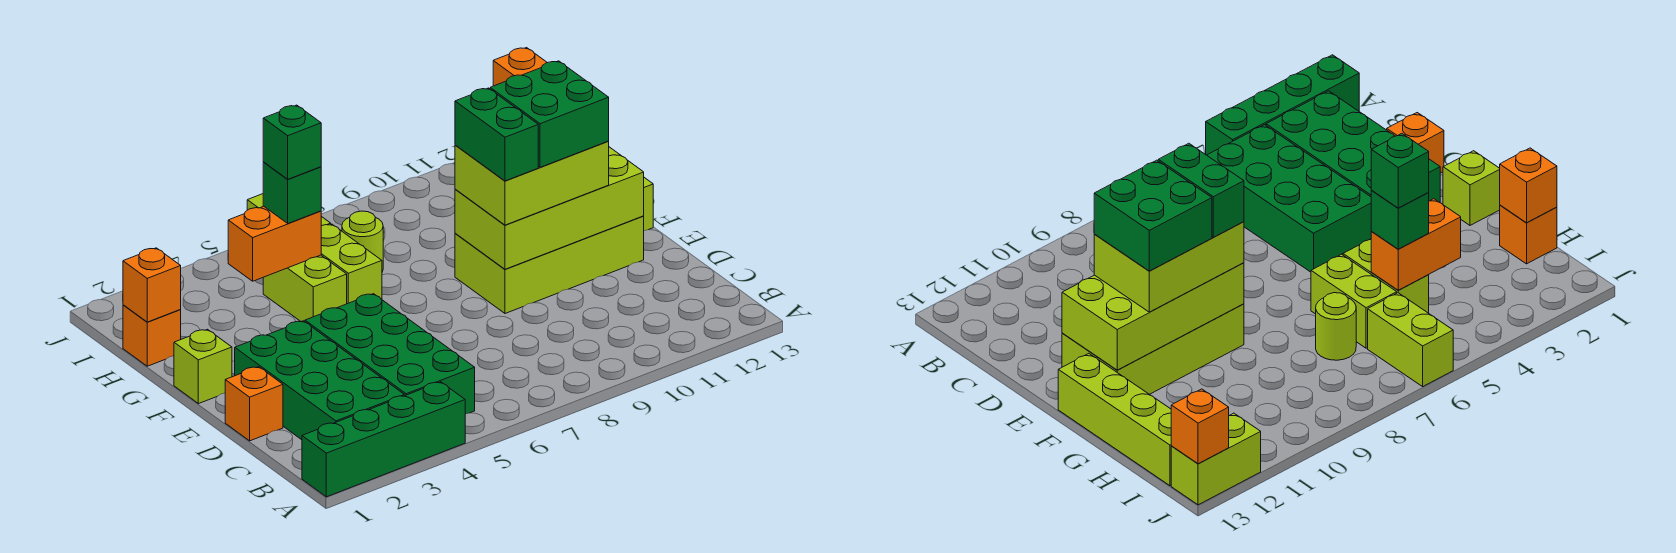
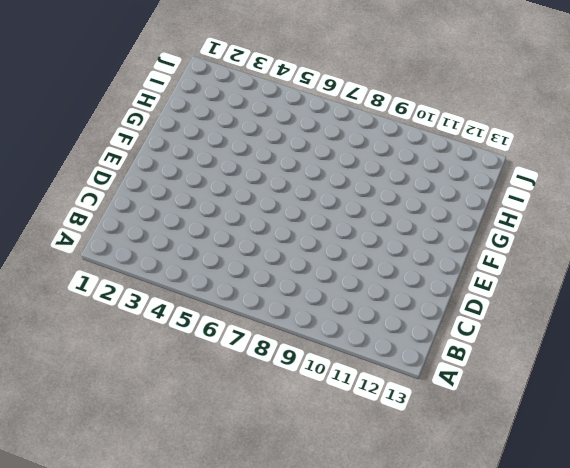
none -> green 1x4 brick [302,382,465,497]
none -> green 2x4 brick [235,321,404,440]
none -> green 2x4 brick [305,294,475,414]

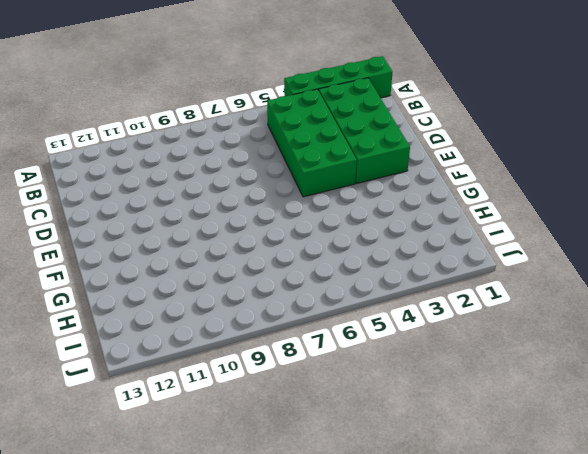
none -> orange 1x1 brick [225,367,283,441]
none -> lime 2x4 brick [455,216,644,313]
none -> lime 1x1 brick [174,329,232,404]

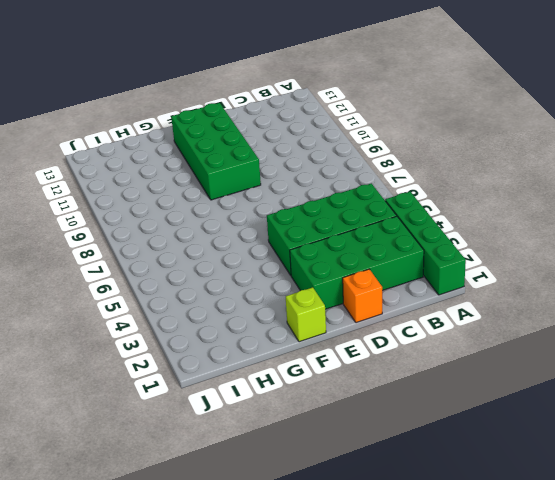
green 2x4 brick [171,103,261,200] -> lime 2x4 brick [455,216,644,313]
none -> lime 1x4 brick [1058,353,1171,486]
none -> lime 1x2 brick [263,255,347,322]
none -> lime 1x2 brick [321,224,382,304]

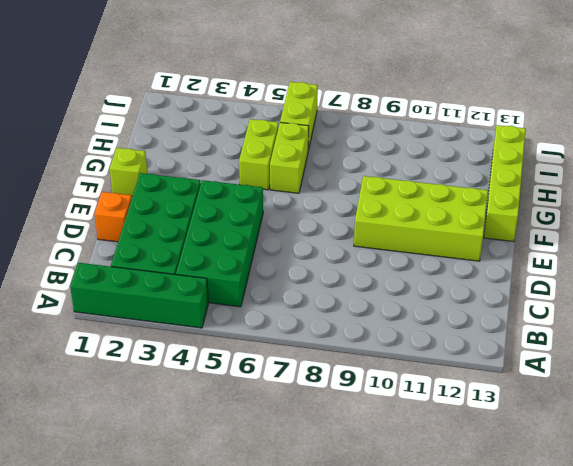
none -> orange 1x1 brick [123,305,181,366]
none -> lime 1x1 round brick [342,211,383,272]
none -> lime 1x2 brick [1171,413,1261,505]

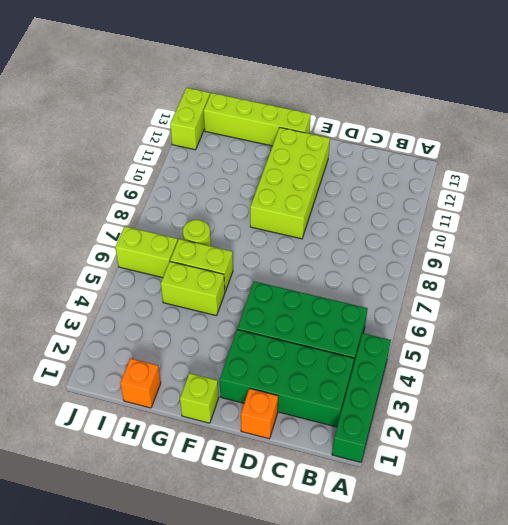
none -> lime 2x4 brick [455,147,644,269]
none -> orange 1x1 brick [123,248,181,322]
none -> orange 1x2 brick [228,206,321,281]

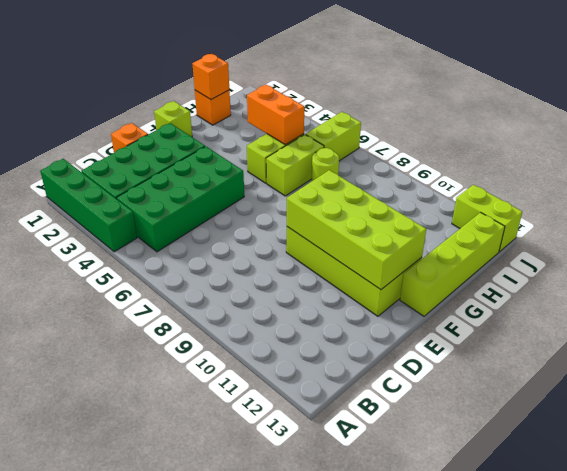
none -> orange 1x1 brick [493,48,547,86]
none -> lime 2x3 brick [455,141,609,225]
none -> green 1x1 brick [263,163,321,223]

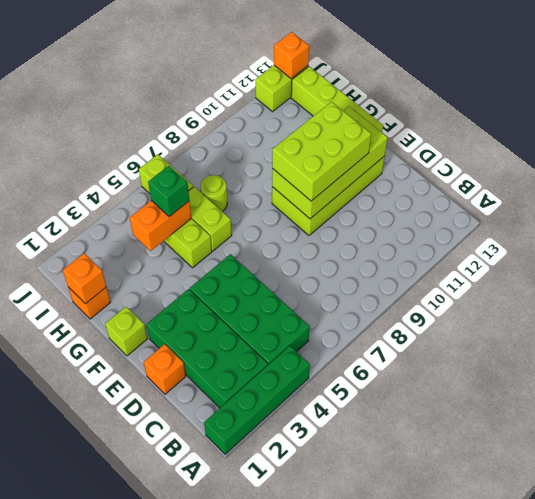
none -> green 1x2 brick [455,88,538,181]
none -> green 2x2 brick [490,61,609,168]
none -> green 1x1 brick [263,105,321,179]

